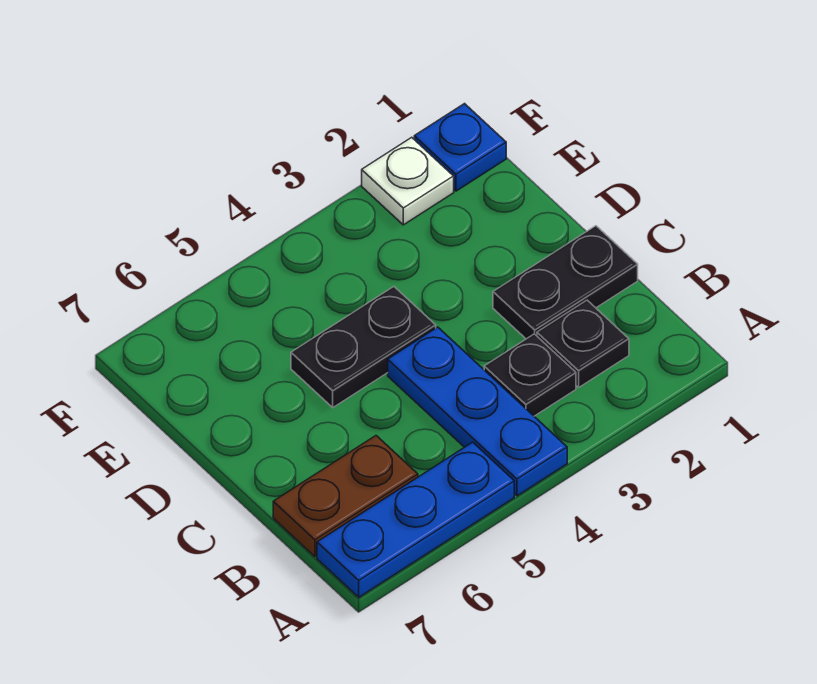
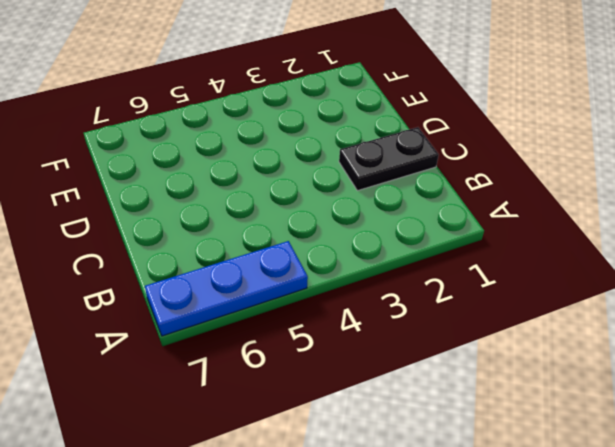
none -> blue 1x3 plate [388,327,567,496]
none -> black 1x1 plate [537,300,629,387]

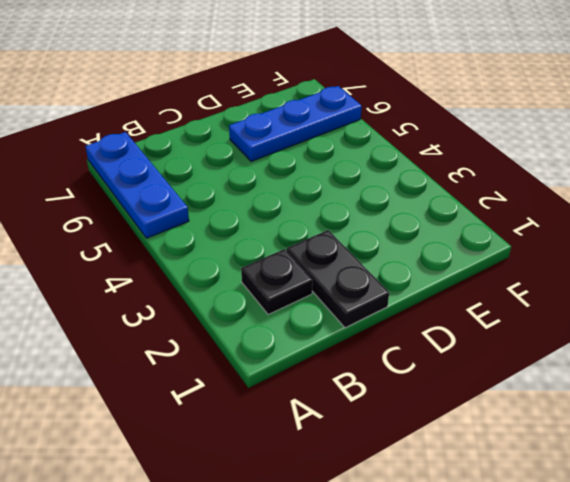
blue 1x3 plate [229,86,362,162] -> blue 1x3 plate moved to [388,327,567,496]
none -> black 1x1 plate [484,334,576,416]
none -> brown 1x2 plate [273,436,418,557]

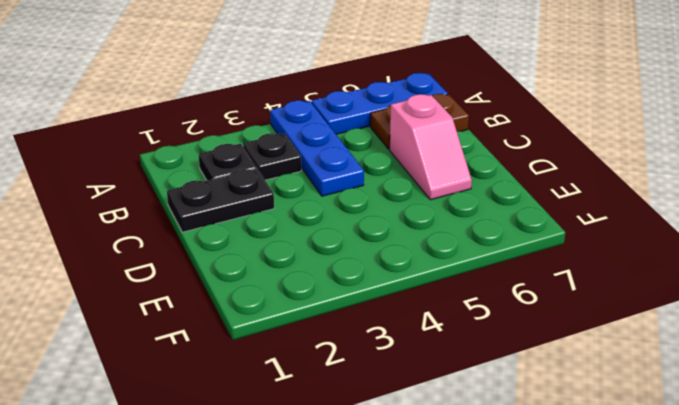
pink 1x2 slope [390,94,472,200] -> none
none -> black 1x2 plate [291,287,436,408]
none -> blue 1x1 plate [414,104,506,191]

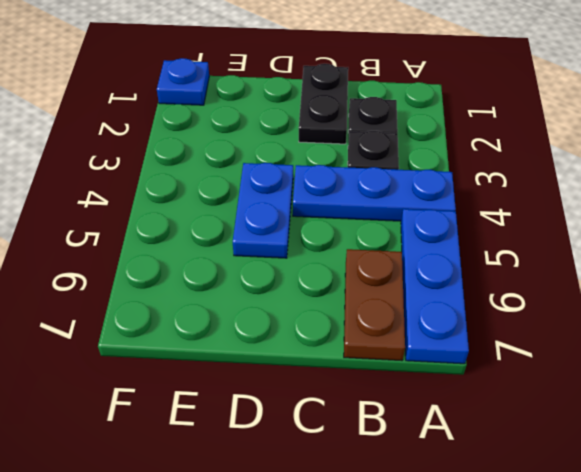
blue 1x2 plate [233,163,293,258] -> black 1x2 plate [291,287,436,408]
none -> white 1x1 plate [362,137,454,225]

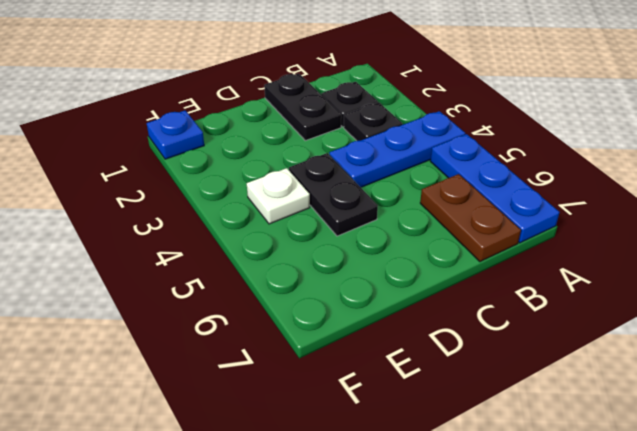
white 1x1 plate [247,168,310,224] -> white 1x1 plate moved to [362,137,454,225]

